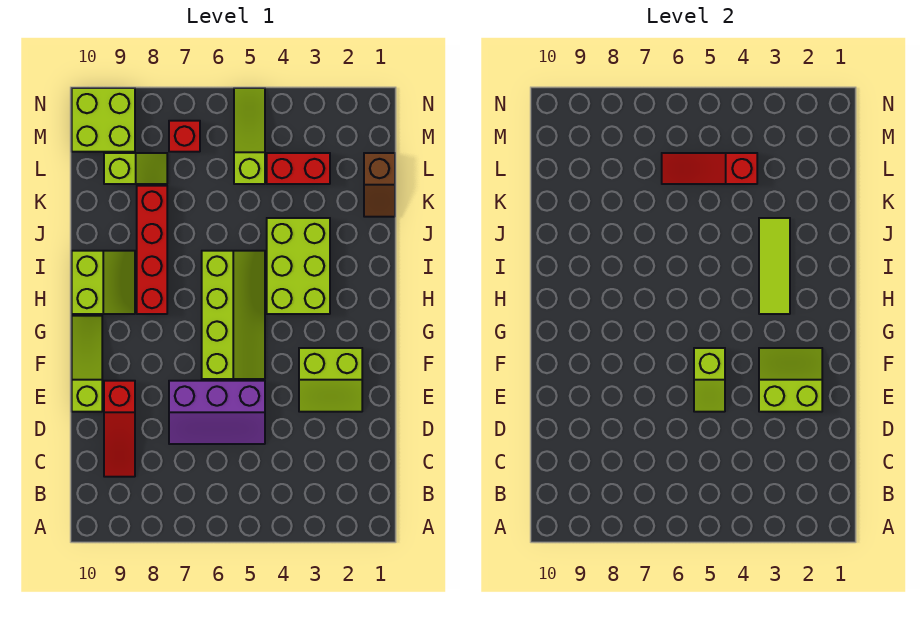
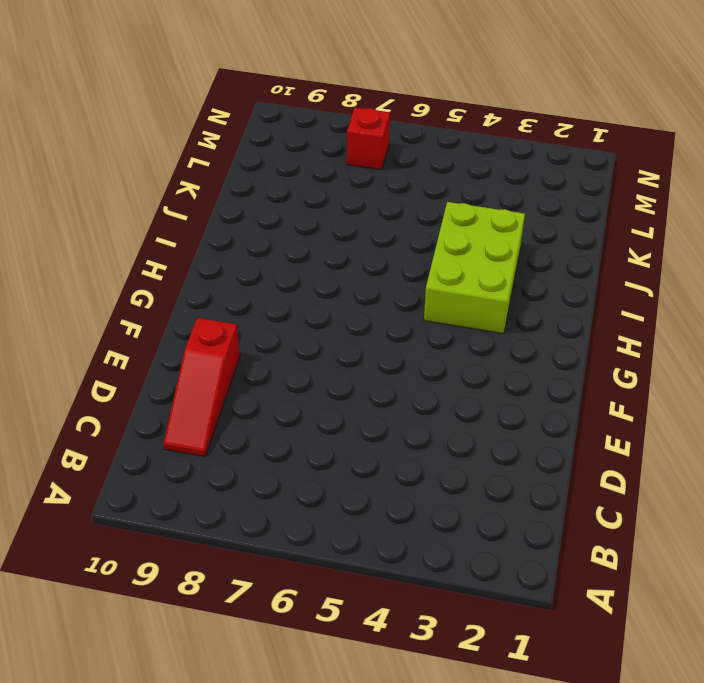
none -> purple 2x3 slope [169,381,265,444]
none -> lime 2x2 slope [299,348,362,412]
none -> lime 1x3 slope [72,316,102,412]

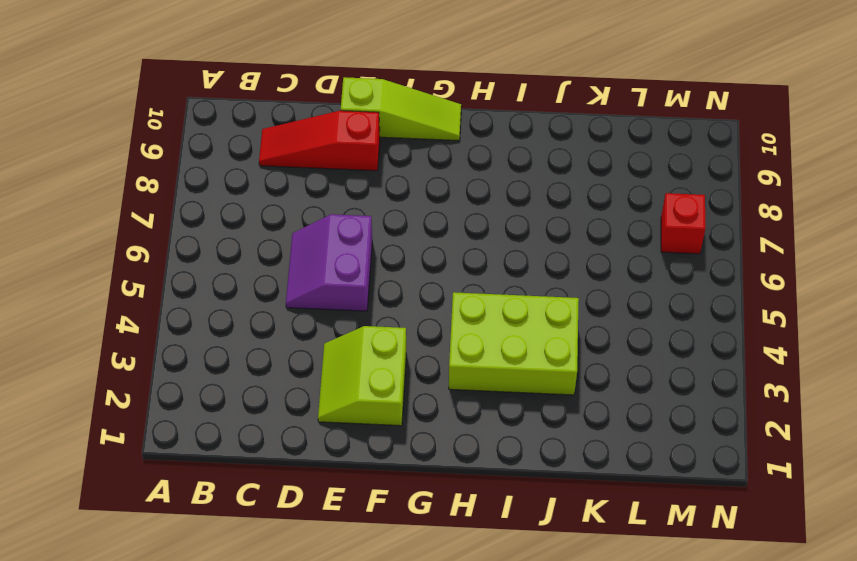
purple 2x2 slope [286,214,372,311] -> purple 2x3 slope [169,381,265,444]
none -> lime 2x4 slope [202,251,265,379]
none -> red 1x4 brick [137,186,167,314]
none -> lime 2x2 slope [72,251,135,314]

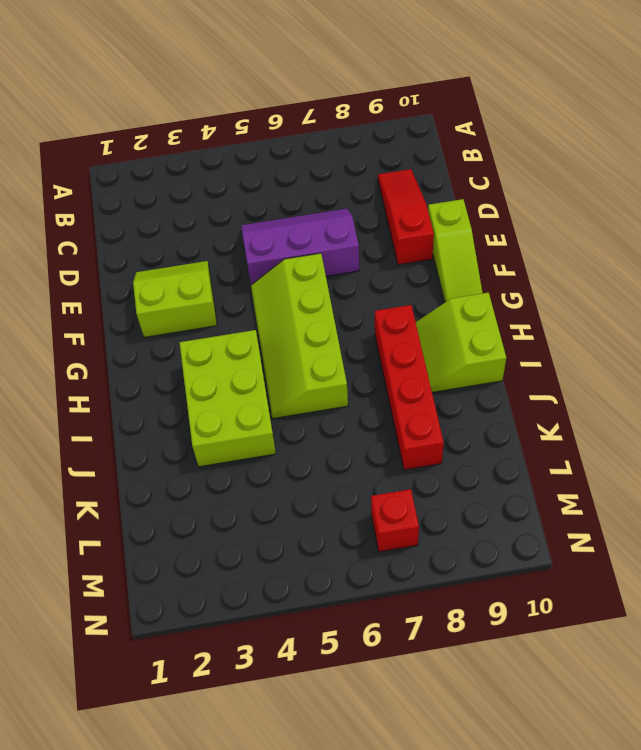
none -> brown 1x2 slope [364,153,395,217]
none -> red 1x2 brick [267,153,330,184]
none -> lime 1x3 slope [234,88,265,184]

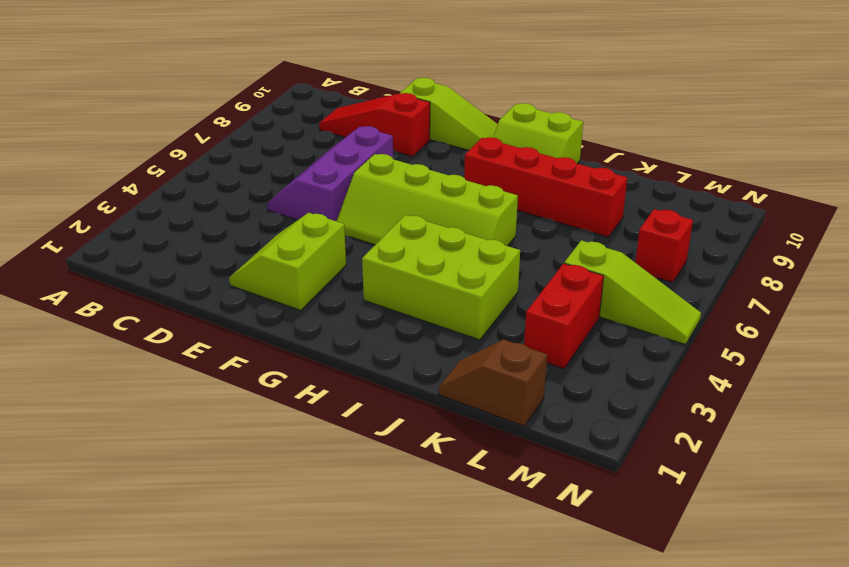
none -> lime 1x2 slope [104,153,167,184]
none -> lime 2x2 brick [72,88,135,152]
none -> lime 2x2 slope [759,348,822,412]

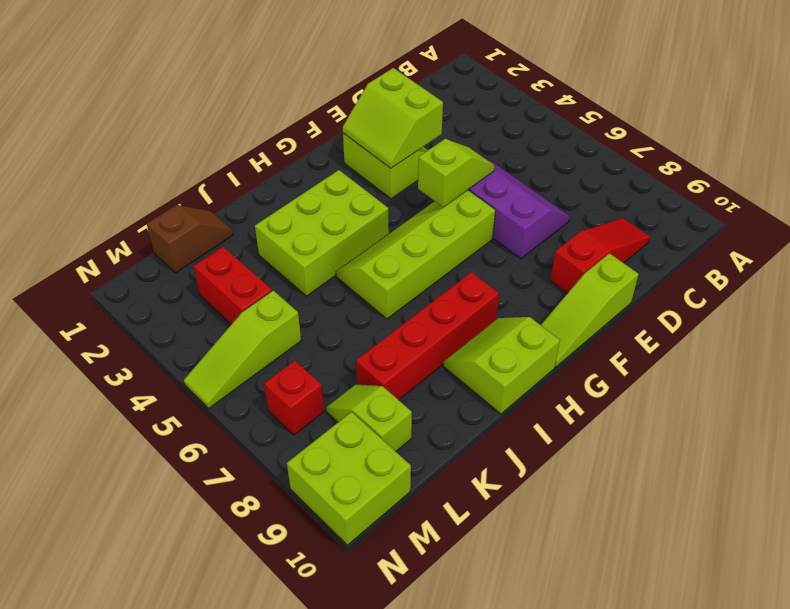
none -> lime 1x3 tile [759,218,790,314]
none -> red 1x3 slope [662,153,757,184]

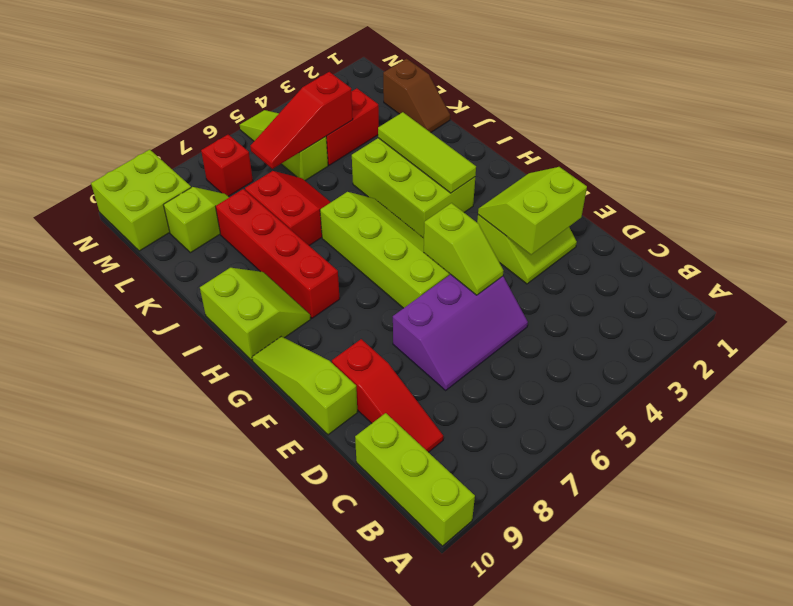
lime 1x3 brick [355,413,475,546] -> none
red 2x2 slope [245,171,331,246] -> none

